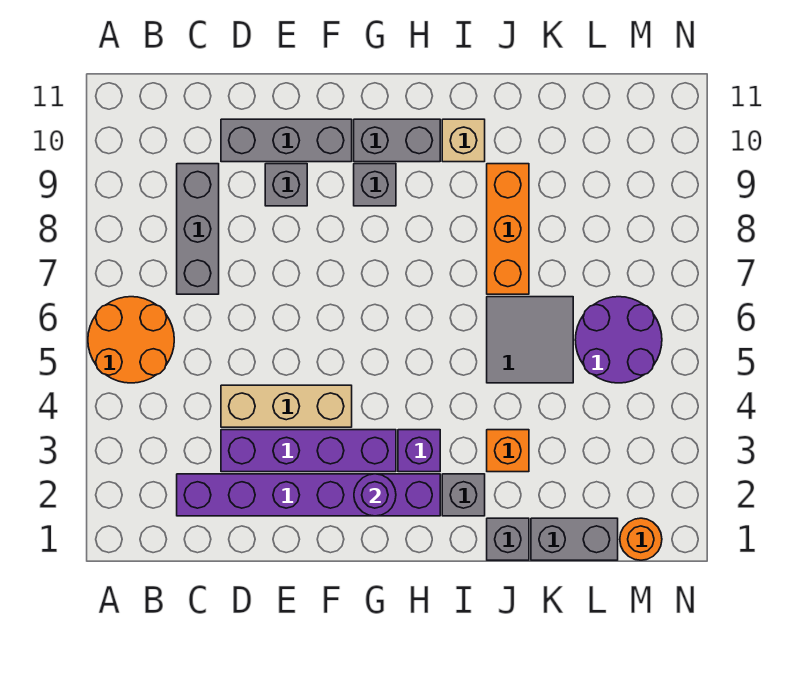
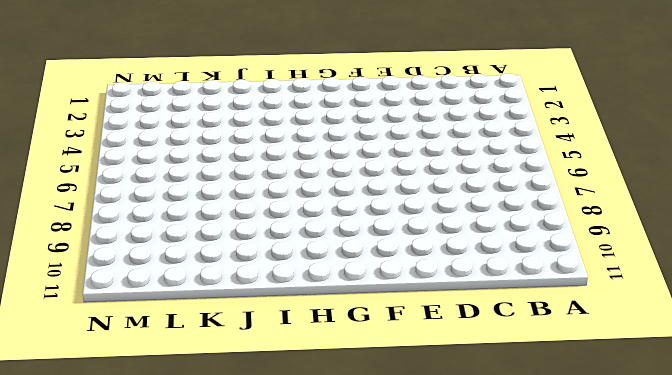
none -> orange 2x2 round brick [88,297,174,383]
none -> purple 1x6 brick [177,474,440,516]
none -> grey 1x3 brick [177,164,219,294]

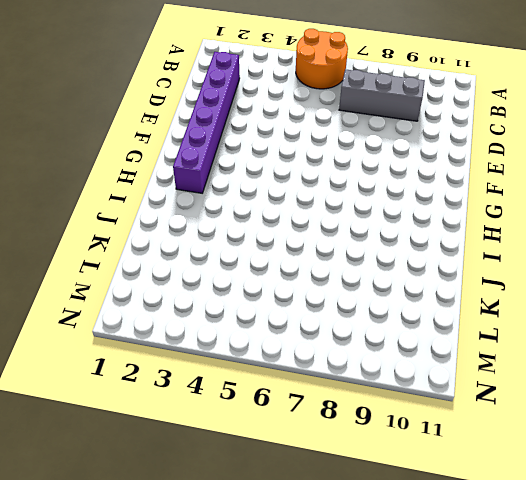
none -> purple 1x4 brick [221,430,396,472]
none -> tan 1x3 brick [221,385,352,427]
none -> grey 1x3 brick [221,119,352,162]

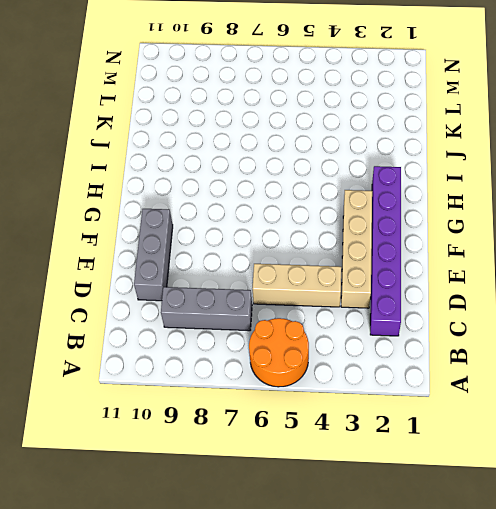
tan 1x4 brick [341,190,372,308] -> purple 1x4 brick [221,430,396,472]
tan 1x3 brick [252,264,341,307] -> tan 1x3 brick turned to [221,385,352,427]
none -> grey 1x1 brick [265,164,307,206]
none -> grey 1x1 brick [354,164,396,206]
none -> grey 1x2 brick [354,119,440,162]

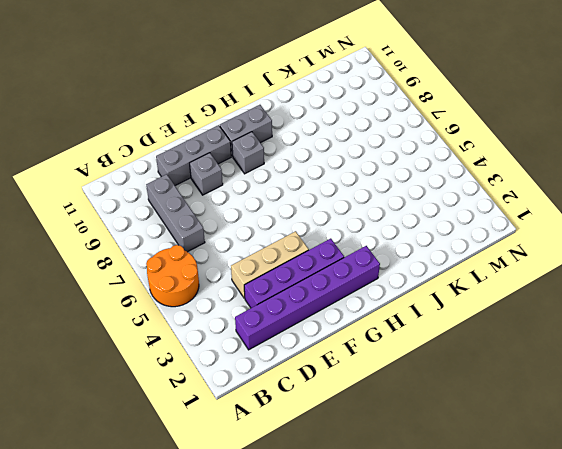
none -> purple 1x1 brick [398,430,440,472]
none -> grey 1x1 brick [442,474,485,516]
none -> tan 1x1 brick [442,119,485,162]

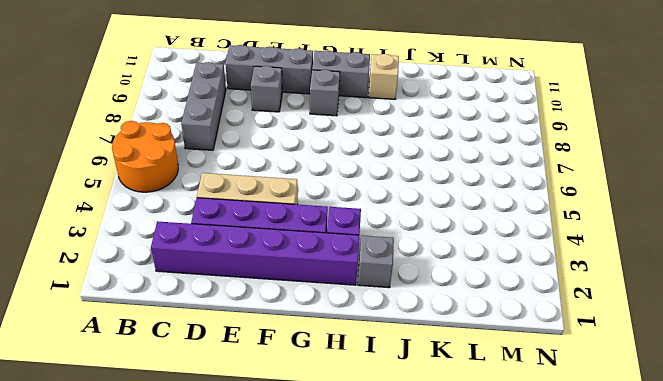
none -> grey 1x1 brick [487,518,529,560]
none -> orange 1x1 brick [487,430,529,472]
none -> grey 2x2 tile [487,297,573,383]

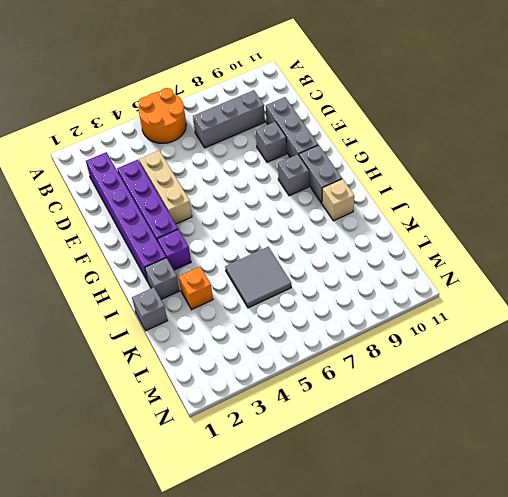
none -> orange 1x3 brick [487,164,529,294]
none -> grey 1x2 brick [531,518,618,560]
none -> purple 2x2 round brick [575,297,662,383]

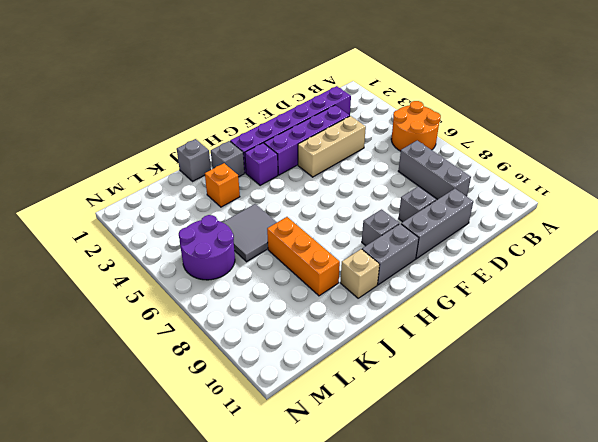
none -> grey 1x2 brick [531,518,618,560]
none -> orange 1x1 round brick [620,518,662,560]
none -> purple 1x1 round brick [354,474,396,516]

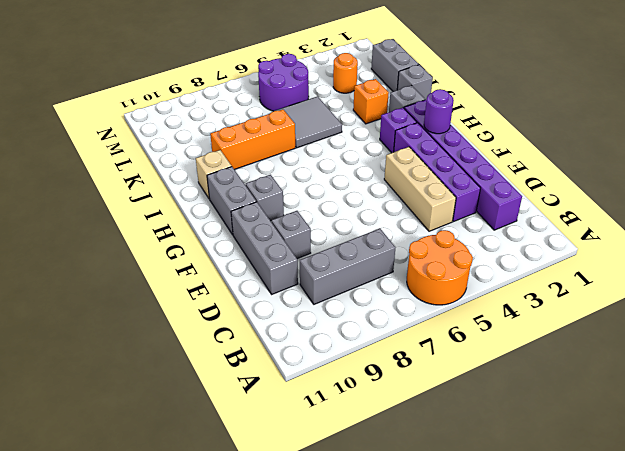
orange 1x1 round brick [333,53,358,93] -> orange 1x1 round brick moved to [620,518,662,560]

